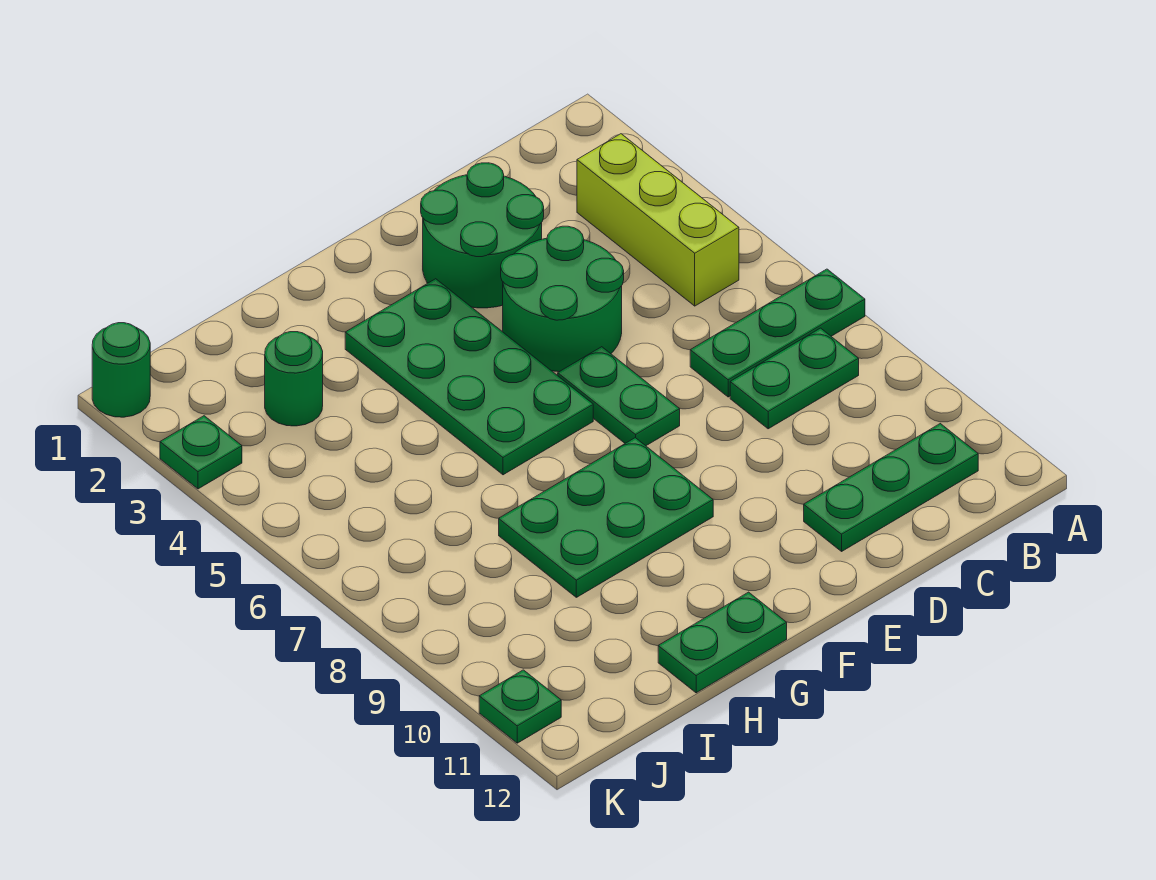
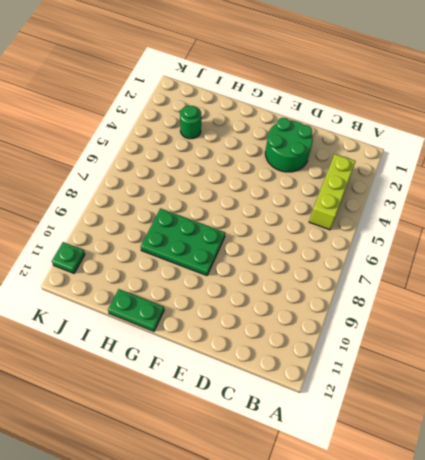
none -> green 1x3 plate [690,269,865,397]
none -> green 1x2 plate [730,328,859,429]
none -> green 1x3 plate [804,424,978,551]

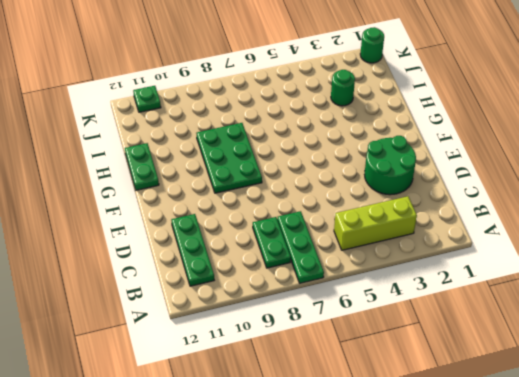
none -> green 2x2 round brick [501,226,624,372]
none -> green 1x2 plate [558,347,680,446]
none -> green 2x4 plate [345,279,593,475]

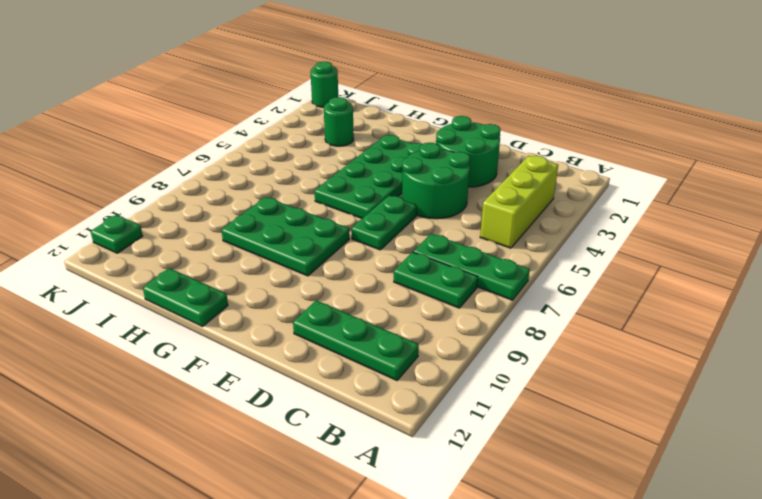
none -> green 1x1 plate [160,416,242,489]

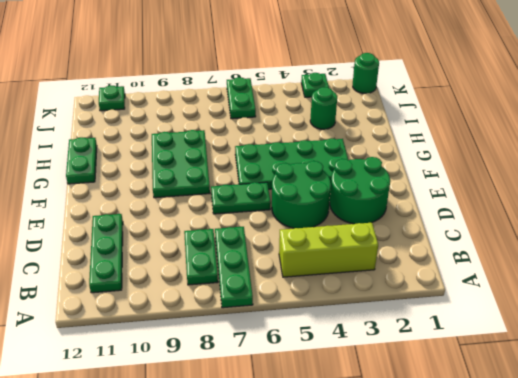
green 1x2 plate [227,77,256,119] -> none

